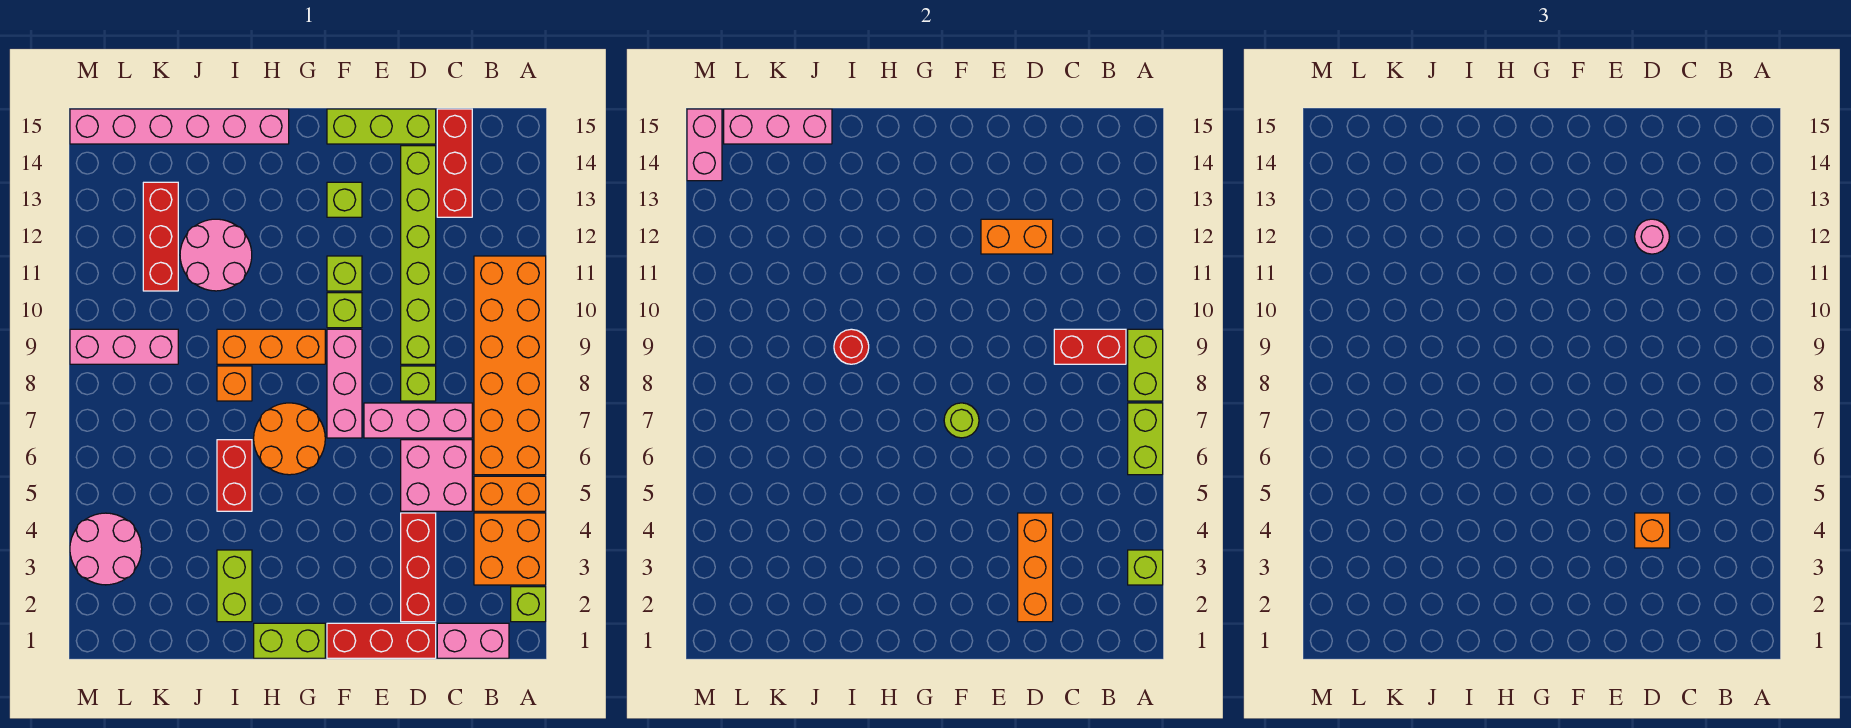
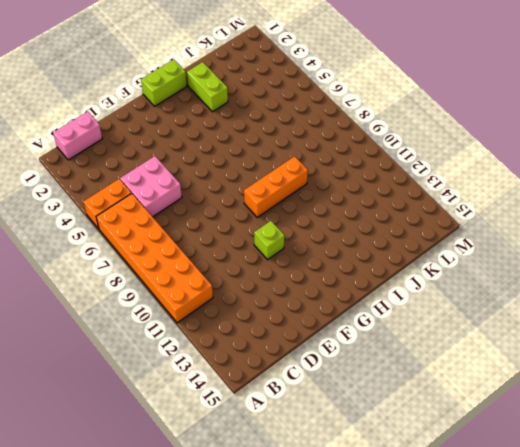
none -> lime 1x1 brick [511,587,546,622]
none -> orange 2x2 brick [474,513,546,585]
none -> pink 1x3 brick [364,403,472,438]
none -> red 1x3 brick [437,109,472,217]

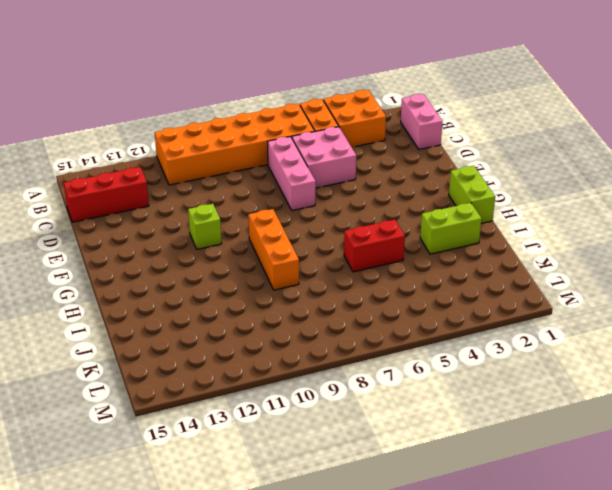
none -> lime 1x1 brick [511,587,546,622]
none -> red 1x3 brick [327,623,436,658]
none -> red 1x3 brick [401,513,436,622]
none -> lime 1x1 brick [401,366,436,401]

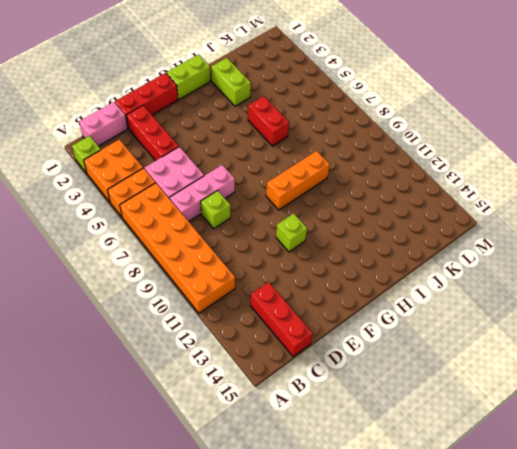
none -> lime 1x6 brick [401,146,436,364]
none -> lime 1x3 brick [327,109,436,144]
none -> pink 1x3 brick [327,329,362,438]
none -> lime 1x1 brick [327,293,362,328]

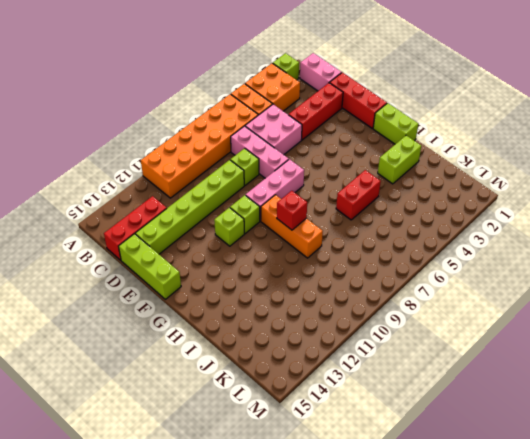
red 1x1 brick [277,191,307,230] -> none
none -> lime 1x1 brick [327,182,362,217]
none -> orange 2x2 round brick [254,403,325,475]
none -> pink 1x6 brick [70,109,289,144]
none -> orange 1x1 brick [217,366,252,401]

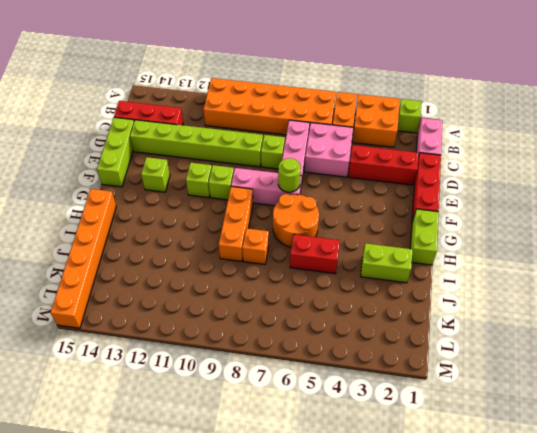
orange 1x6 brick [51,189,116,328] -> pink 1x6 brick [70,109,289,144]
none -> pink 2x2 round brick [180,219,252,291]
none -> pink 1x3 brick [70,329,178,364]
none -> red 1x3 brick [143,182,178,291]
none -> pink 2x2 round brick [70,513,142,585]

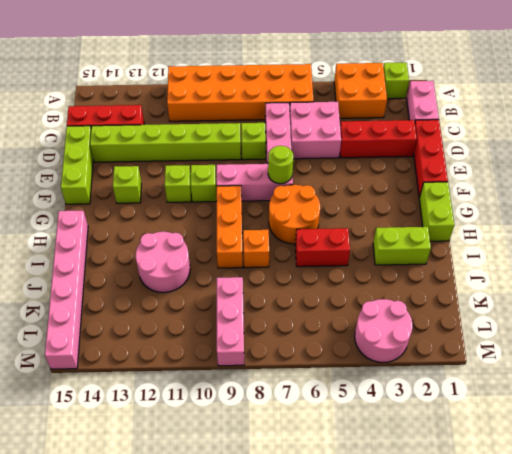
none -> orange 1x2 brick [474,476,546,511]
none -> red 1x3 brick [143,182,178,291]
none -> lime 1x1 brick [1128,550,1163,585]
none -> lime 1x2 brick [1128,403,1163,475]

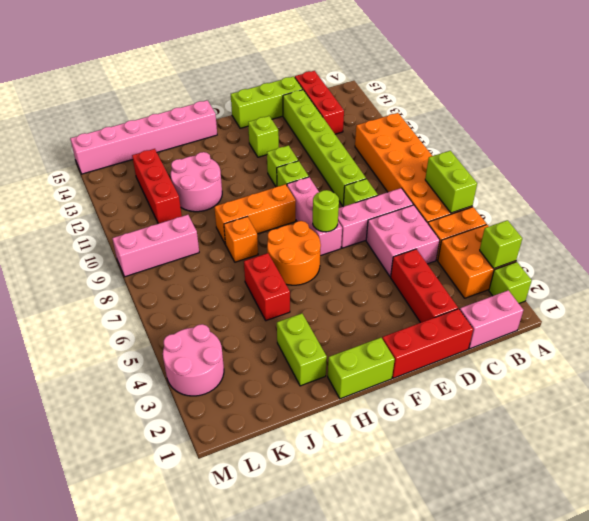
none -> lime 1x2 brick [1128,329,1163,401]
none -> red 1x2 brick [1054,329,1126,364]
none -> orange 1x3 brick [1018,513,1053,622]
none -> orange 1x2 brick [981,219,1053,254]

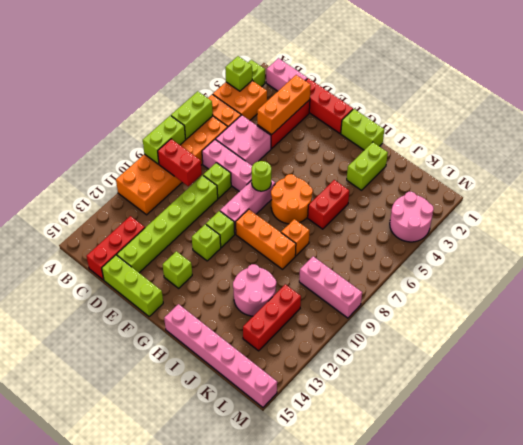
none -> orange 1x2 brick [981,219,1053,254]
none -> red 1x1 round brick [834,329,869,364]
none -> pink 1x3 brick [724,109,832,144]
none -> pink 1x2 brick [687,109,722,181]

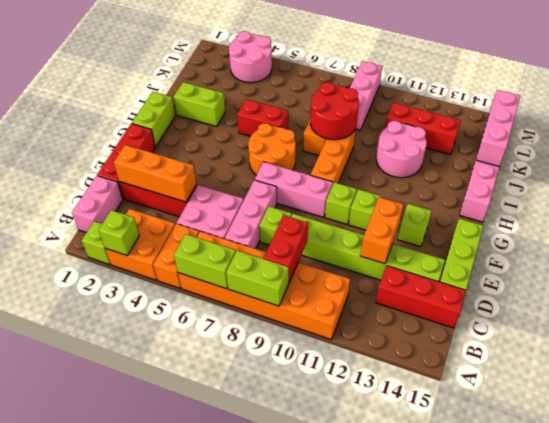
red 2x2 round brick [310,82,359,140] -> red 1x1 round brick [834,329,869,364]
none -> lime 1x1 round brick [944,403,979,438]
none -> pink 1x2 brick [687,109,722,181]
none -> orange 1x1 brick [1635,513,1670,548]
none -> pink 1x1 round brick [1635,219,1670,254]

